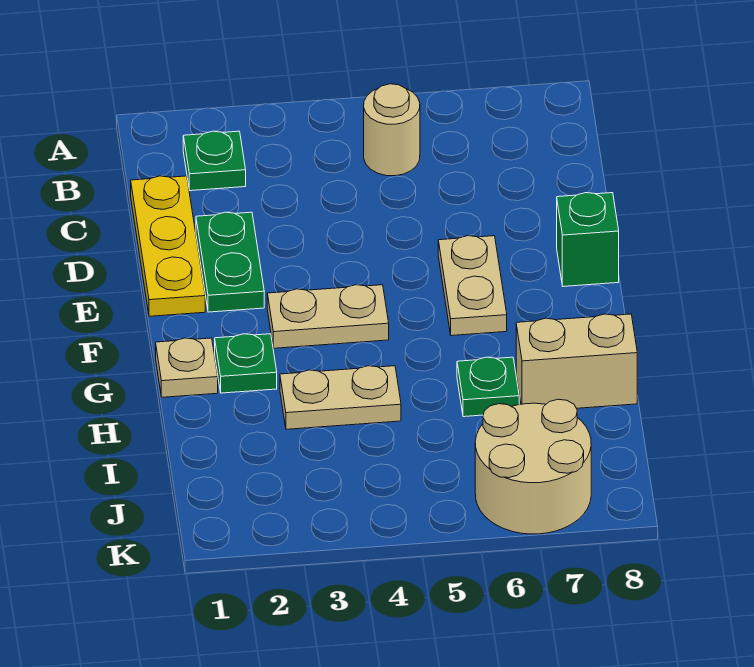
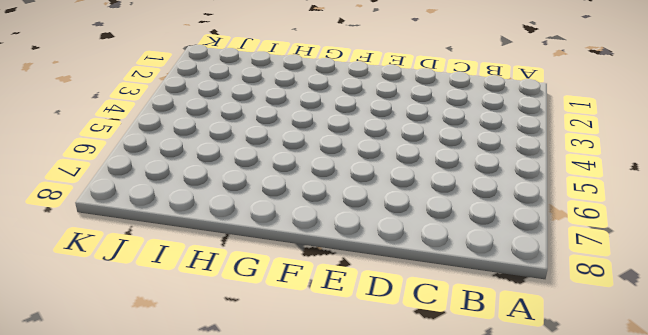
none -> green 1x1 plate [183,131,246,191]
none -> tan 1x1 round brick [364,84,420,176]
none -> yellow 1x3 plate [131,176,205,316]

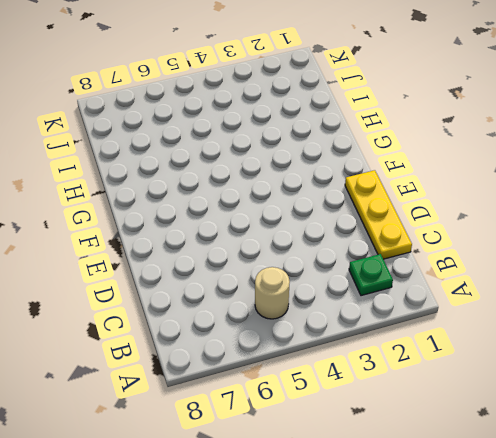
none -> green 1x2 plate [196,212,264,312]
none -> tan 1x2 plate [438,236,507,336]
none -> green 1x1 brick [557,193,619,286]

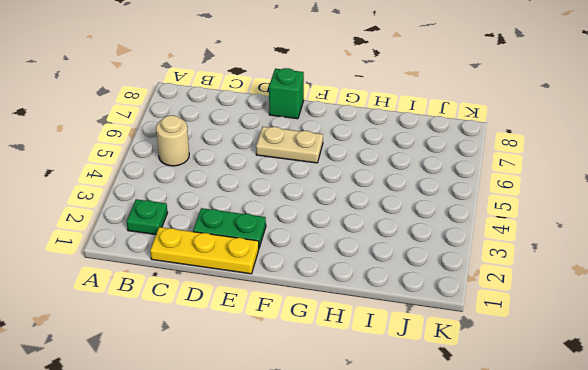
none -> tan 1x2 plate [267,285,389,348]
none -> tan 1x1 plate [156,338,218,397]
none -> green 1x1 plate [215,334,277,393]

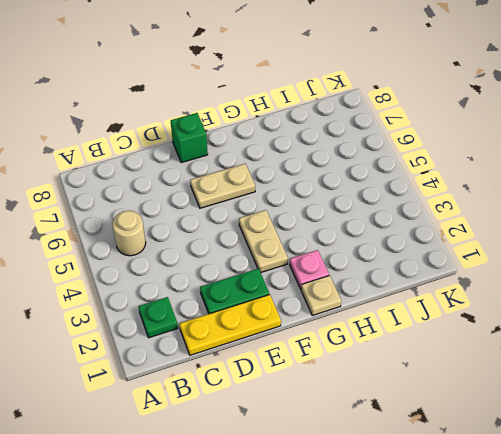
pink 1x1 plate [290,250,329,289] -> green 1x1 plate [215,334,277,393]
none -> tan 1x2 plate [280,366,401,429]
none -> green 1x1 plate [457,357,519,417]
none -> tan 1x2 brick [516,314,637,408]

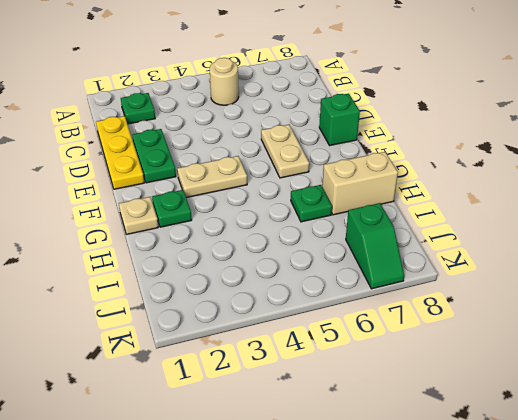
green 1x2 slope [346,203,404,289] -> tan 2x2 round brick [475,399,591,534]
none -> tan 1x2 plate [280,366,401,429]

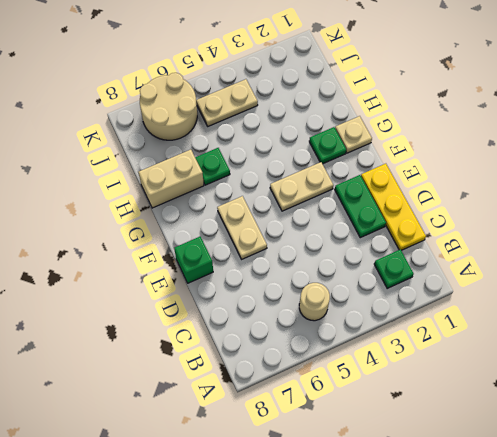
tan 1x2 plate [196,79,258,126] -> tan 1x2 plate moved to [280,366,401,429]

